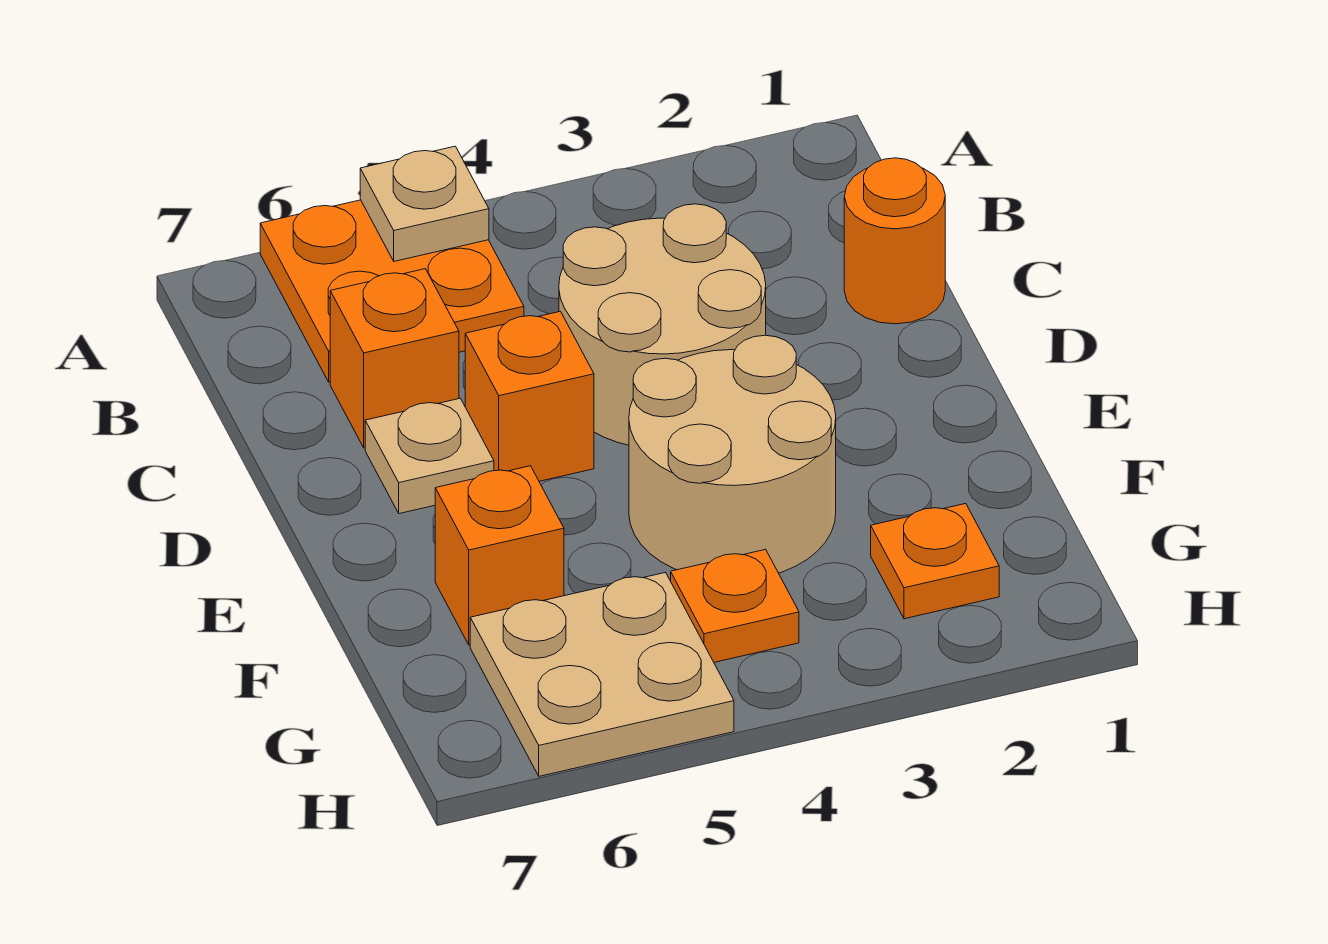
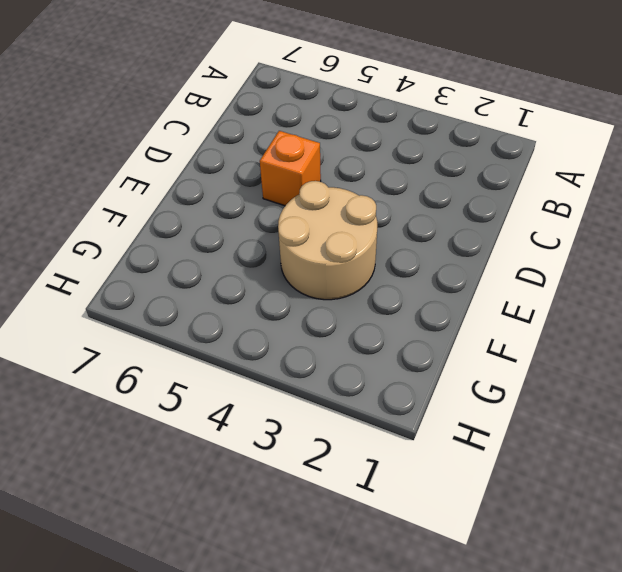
none -> orange 2x2 plate [260,200,524,382]
none -> orange 1x1 round brick [844,158,945,324]
none -> tan 2x2 round brick [559,204,766,445]

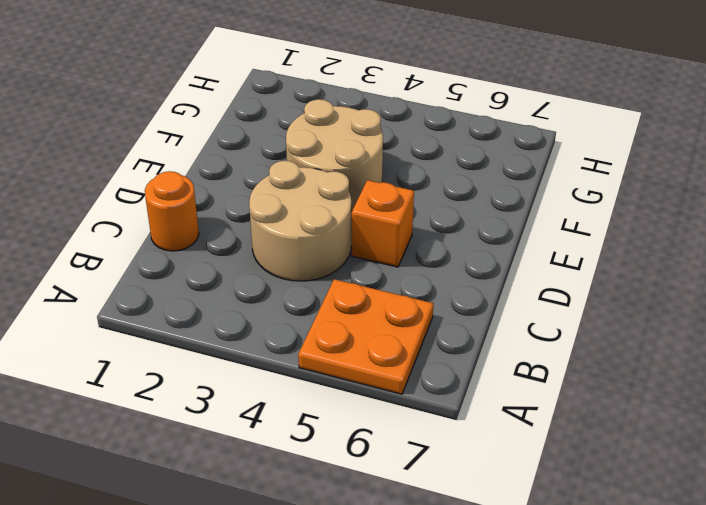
none -> orange 1x1 brick [330,269,459,448]
none -> tan 1x1 plate [365,398,494,514]
none -> orange 1x1 brick [435,466,564,645]

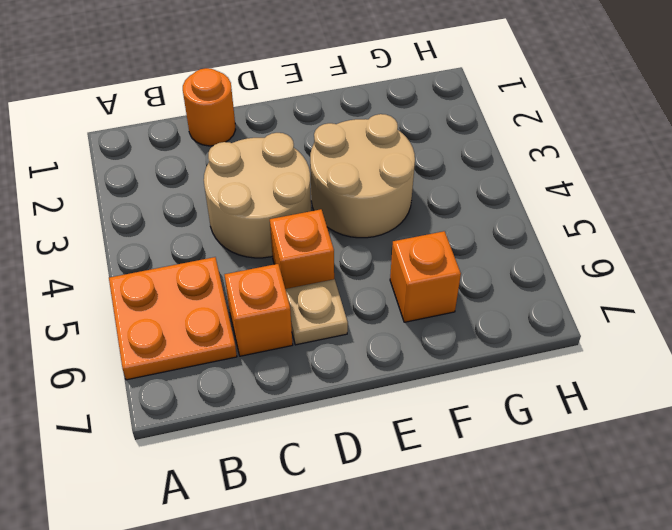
none -> orange 1x1 plate [871,504,999,619]
none -> orange 1x1 plate [671,549,799,662]
none -> tan 2x2 plate [470,573,734,776]

